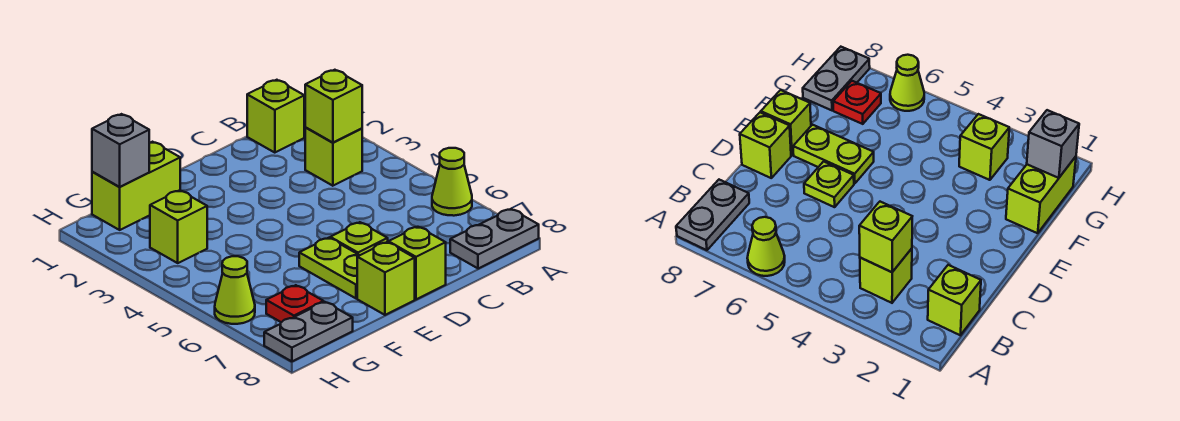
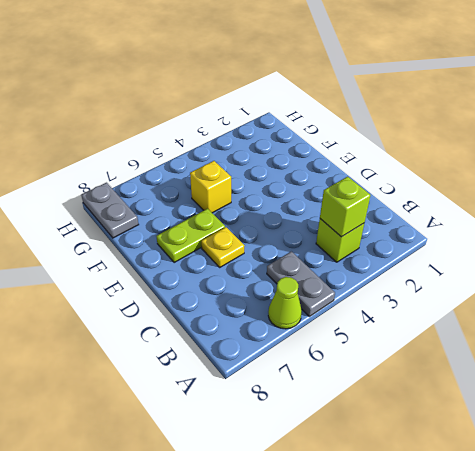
grey 1x2 plate [267,251,335,316] -> grey 1x2 plate moved to [450,209,539,269]
yellow 1x1 plate [201,227,244,267] -> lime 1x1 plate [330,222,388,255]
yellow 1x1 brick [190,161,231,213] -> none
none -> lime 1x1 brick [247,80,304,153]
none -> lime 1x1 brick [388,227,446,299]
none -> lime 1x1 brick [357,242,415,315]

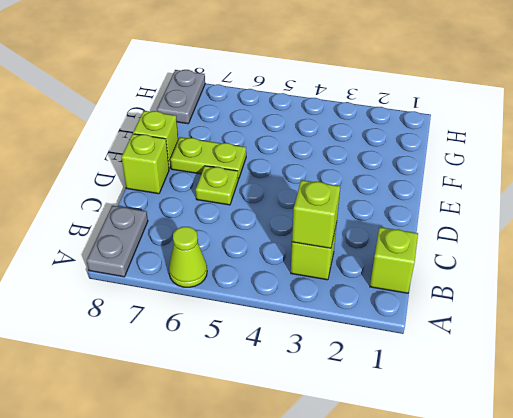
none -> lime 1x2 brick [92,142,180,230]
none -> lime 1x1 brick [150,190,207,263]
none -> red 1x1 plate [266,285,323,322]

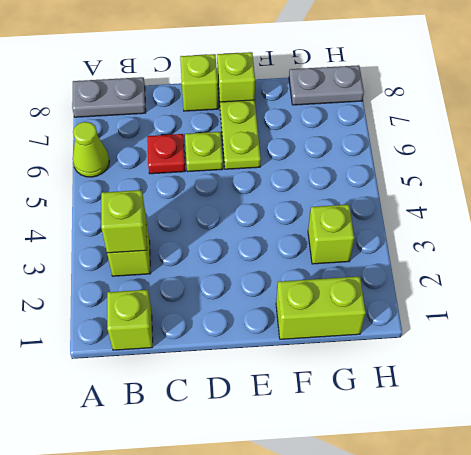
red 1x1 plate [147,134,185,174] -> red 1x1 plate moved to [266,285,323,322]
none -> lime 1x1 cone [215,256,255,324]
none -> grey 1x1 brick [92,114,149,187]

